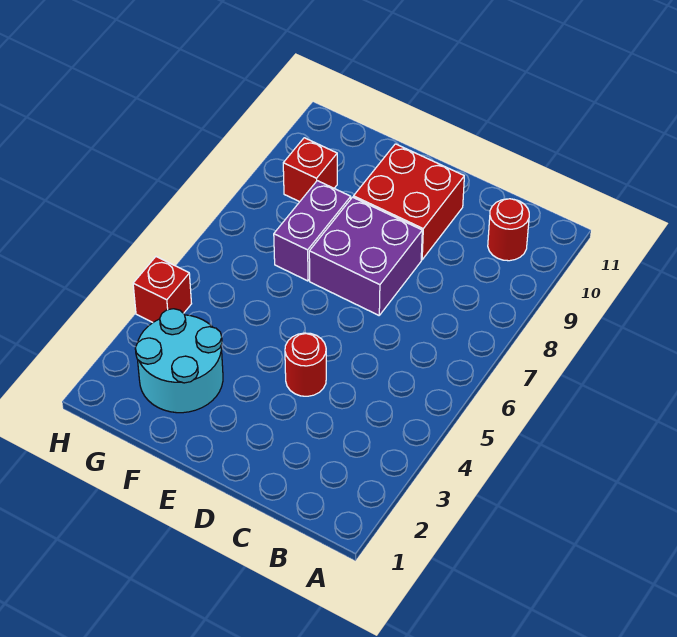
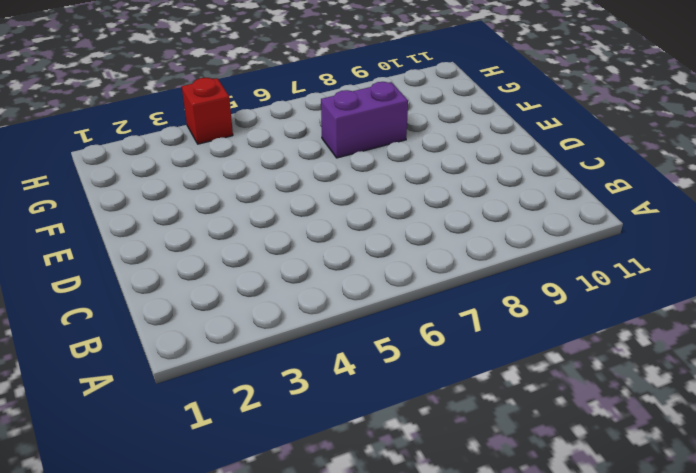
none -> red 1x1 round brick [488,199,529,261]
none -> red 1x1 round brick [285,333,326,396]

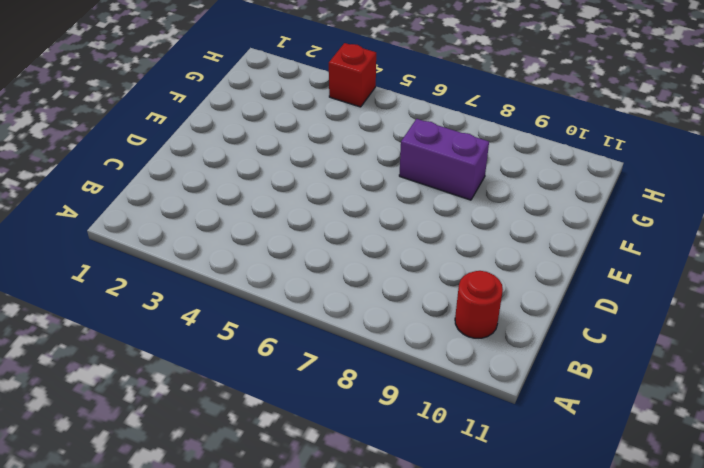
none -> red 1x1 round brick [285,333,326,396]
none -> purple 2x2 brick [309,197,422,315]

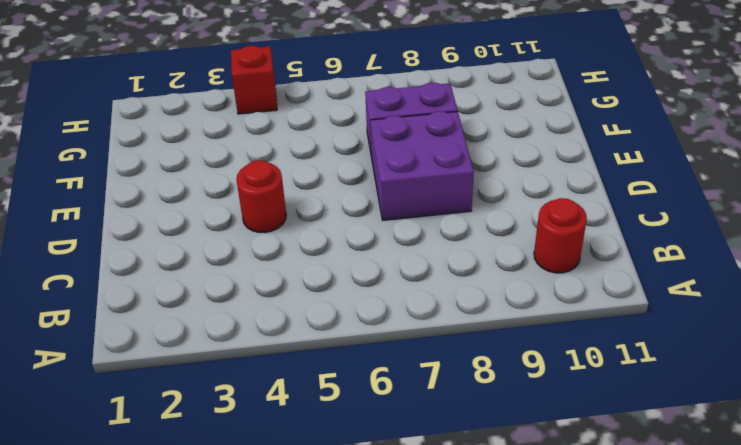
none -> red 2x2 brick [354,144,464,260]
none -> cyan 2x2 round brick [135,309,223,413]

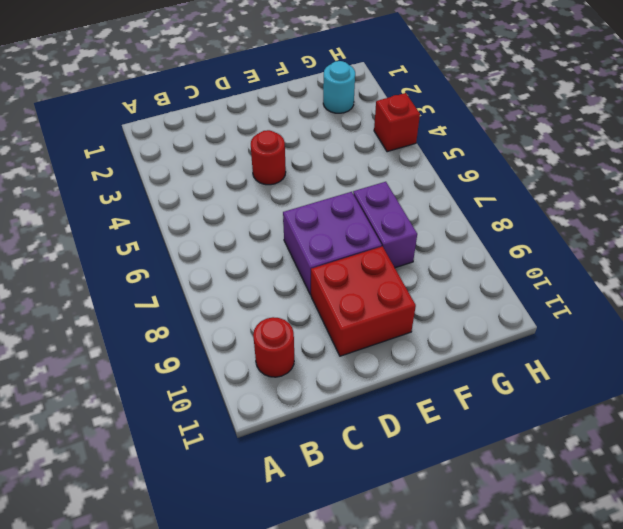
cyan 1x1 round brick [323,61,355,113] -> cyan 2x2 round brick [135,309,223,413]
none -> red 1x1 brick [283,138,337,202]

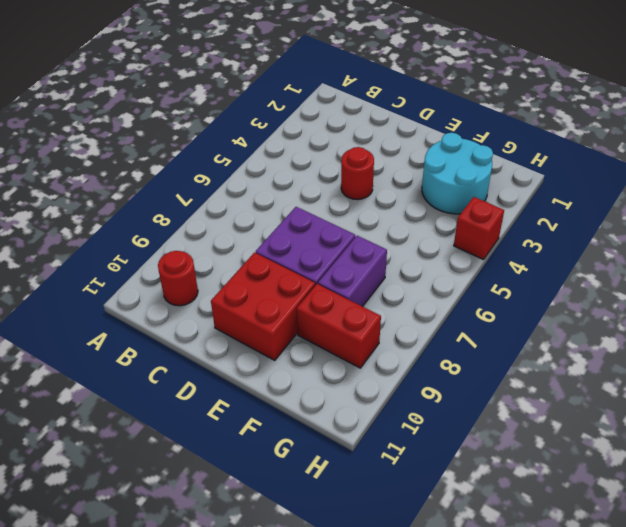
red 1x2 brick [297,284,381,368] -> red 1x1 brick [283,138,337,202]

